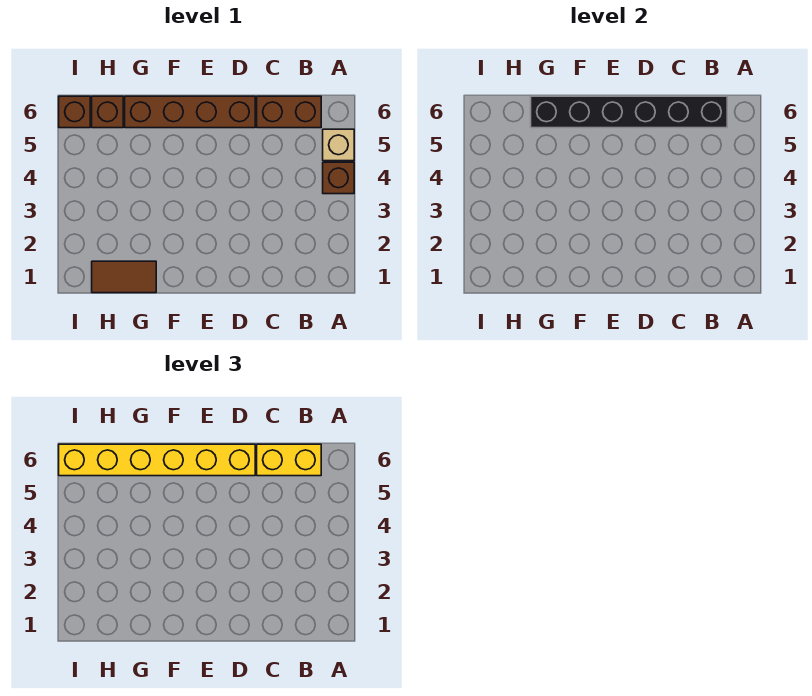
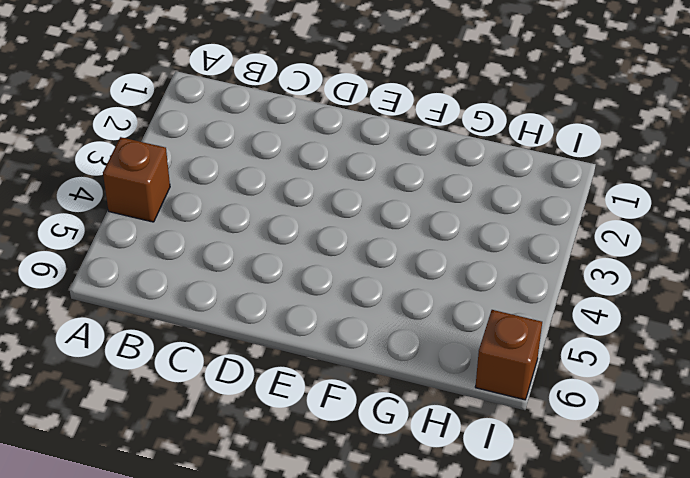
none -> tan 1x1 brick [323,129,354,161]
none -> brown 1x2 brick [257,96,321,128]

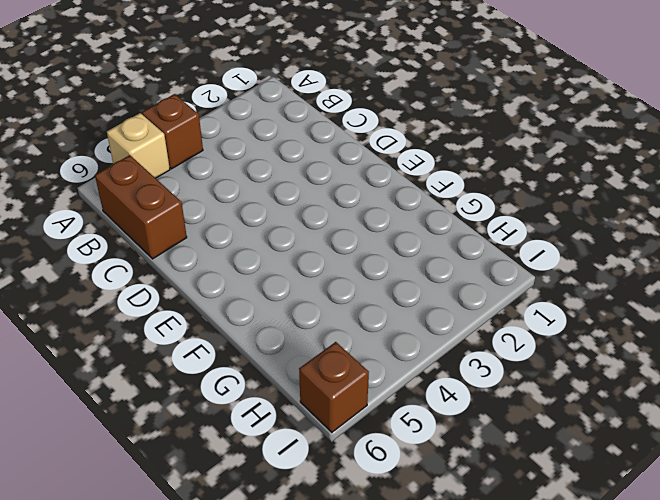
none -> brown 1x4 brick [125,96,255,128]
none -> brown 1x2 tile [92,261,156,293]

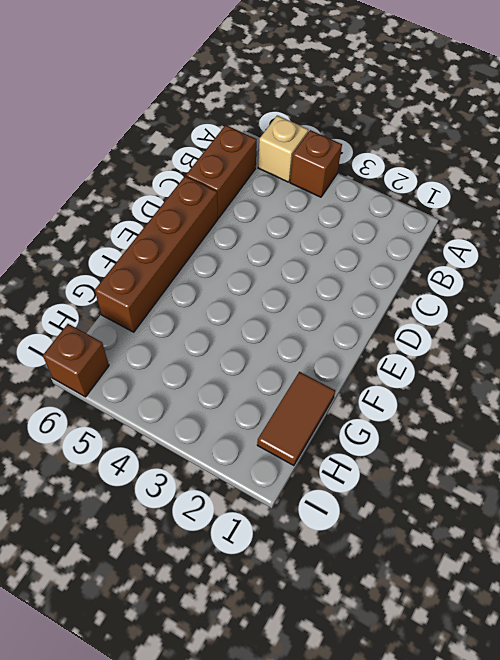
none -> brown 1x1 brick [92,96,123,128]
none -> black 1x6 brick [531,96,727,128]

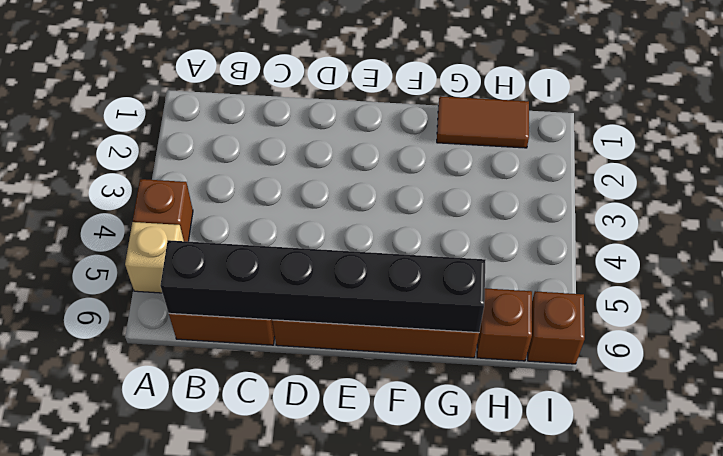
none -> yellow 1x2 brick [257,444,321,476]
none -> yellow 1x6 brick [59,444,255,476]

